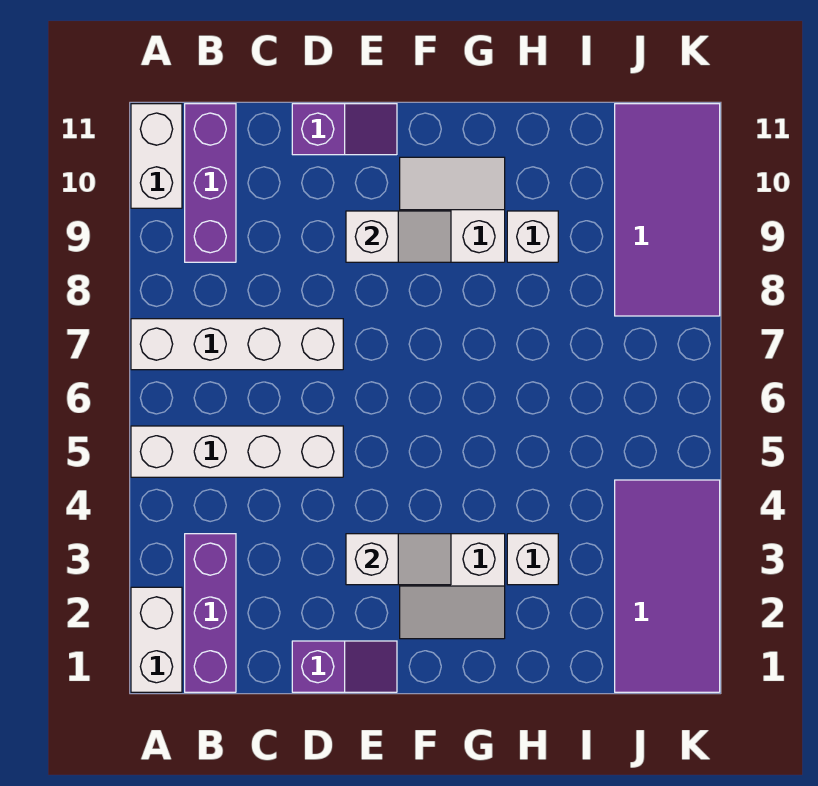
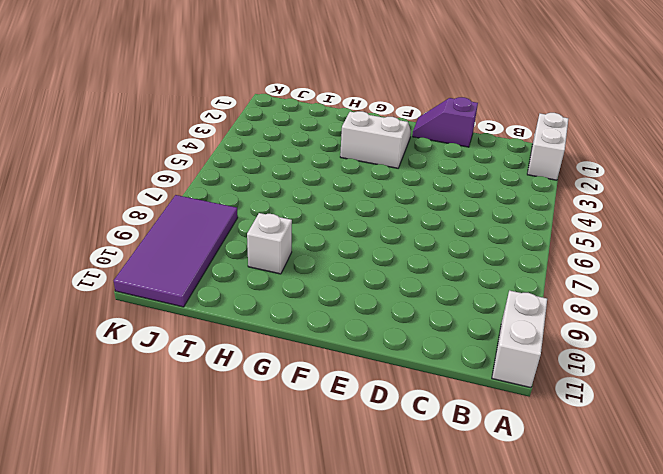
none -> white 1x4 brick [131,426,343,477]
none -> white 1x4 brick [131,319,343,370]
none -> purple 1x3 brick [185,534,236,692]

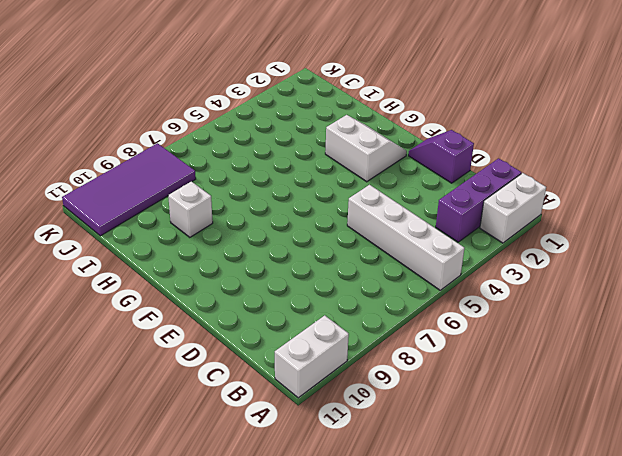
none -> white 1x4 brick [131,319,343,370]
none -> purple 1x3 brick [185,104,236,262]
none -> purple 1x2 slope [292,104,397,155]

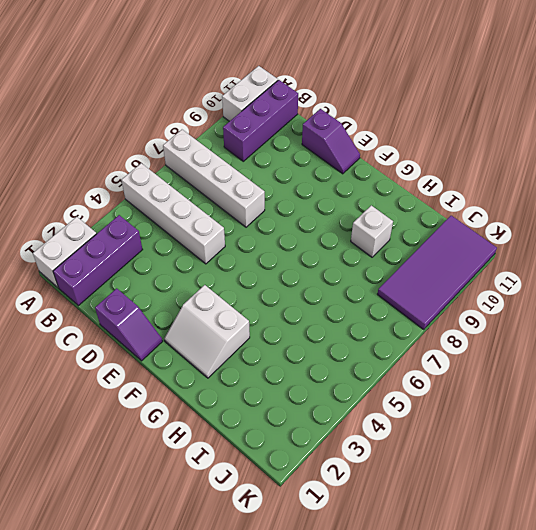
none -> white 2x2 slope [400,157,505,262]
none -> white 1x1 brick [507,534,558,585]
none -> purple 2x4 tile [615,480,720,692]

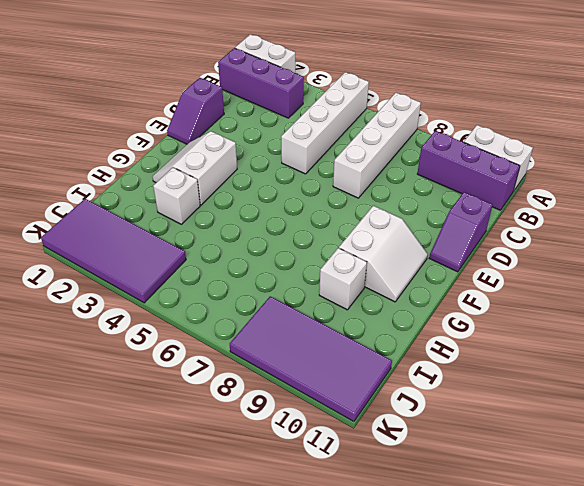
none -> white 1x2 slope [346,534,451,585]
none -> white 1x2 slope [346,211,451,262]

